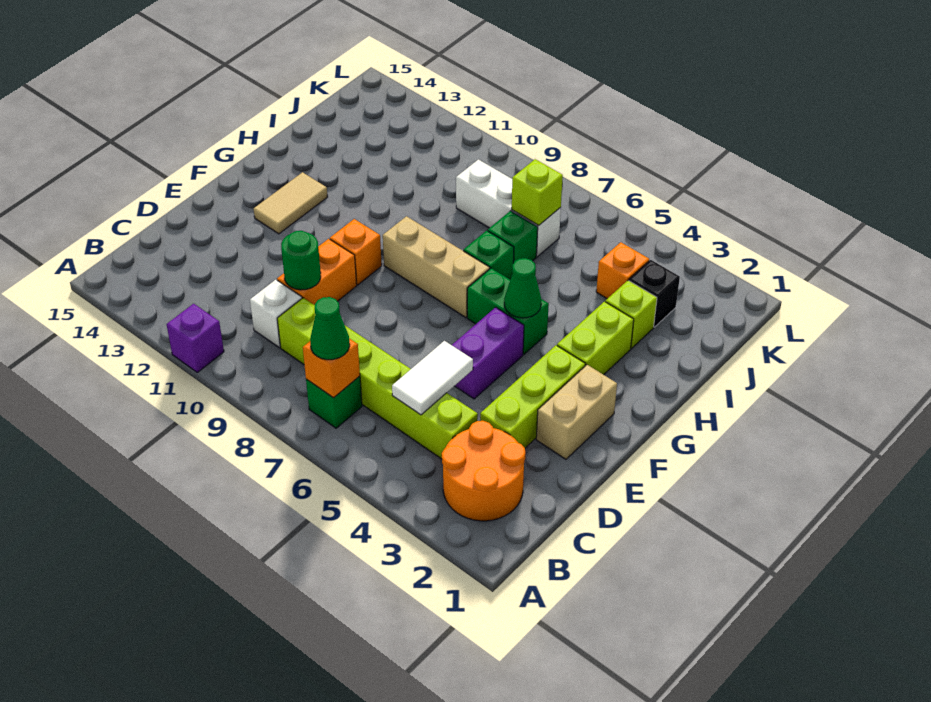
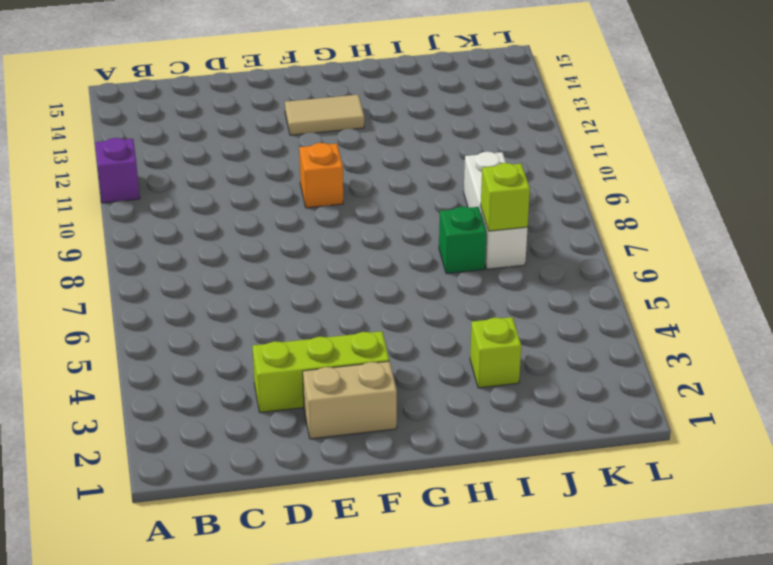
none -> orange 2x2 round brick [442,421,525,521]
none -> green 1x1 brick [306,376,362,428]
none -> lime 1x6 brick [277,298,478,459]

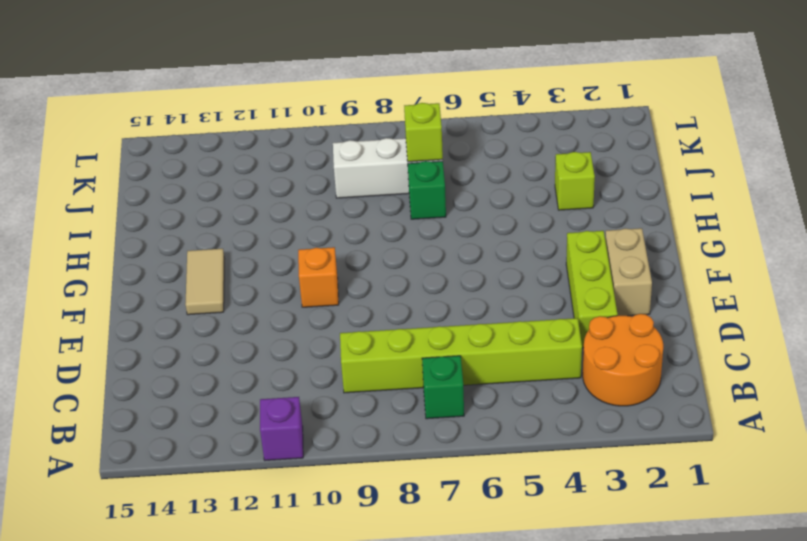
none -> white 1x1 brick [250,280,302,348]
none -> orange 1x2 brick [277,239,357,305]
none -> purple 1x2 brick [452,307,524,399]

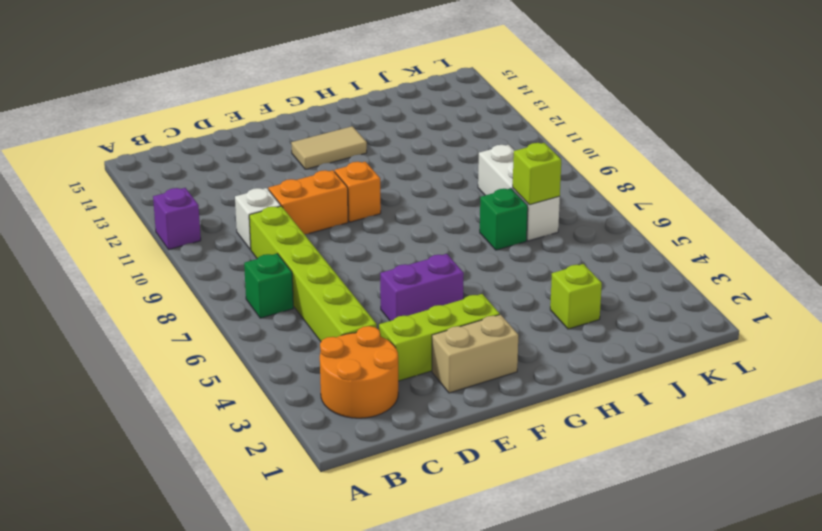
none -> lime 1x2 brick [557,302,634,375]
none -> green 1x2 brick [467,268,549,354]
none -> tan 1x3 brick [383,216,490,318]

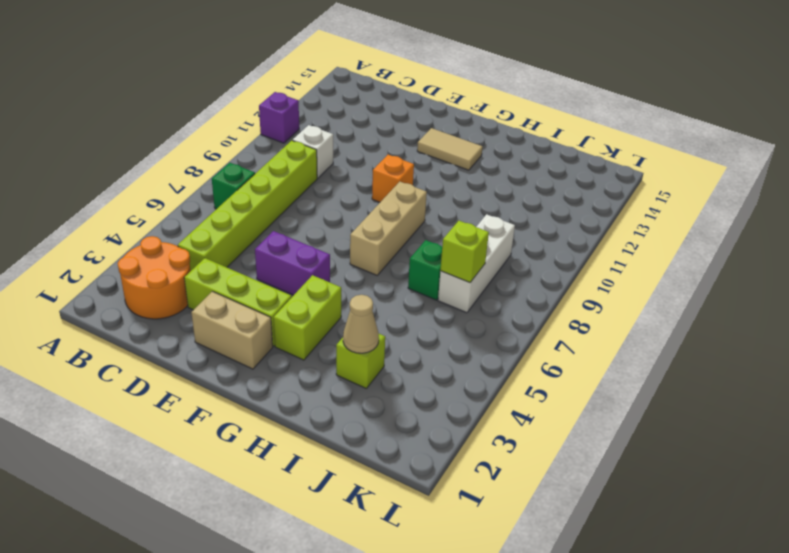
lime 1x2 brick [273,275,341,360] -> lime 1x2 brick turned to [557,302,634,375]
tan 1x1 cone [343,295,379,353] -> none
none -> orange 1x2 brick [277,239,357,305]
none -> green 1x2 brick [467,268,549,354]
none -> green 1x1 brick [463,231,514,280]

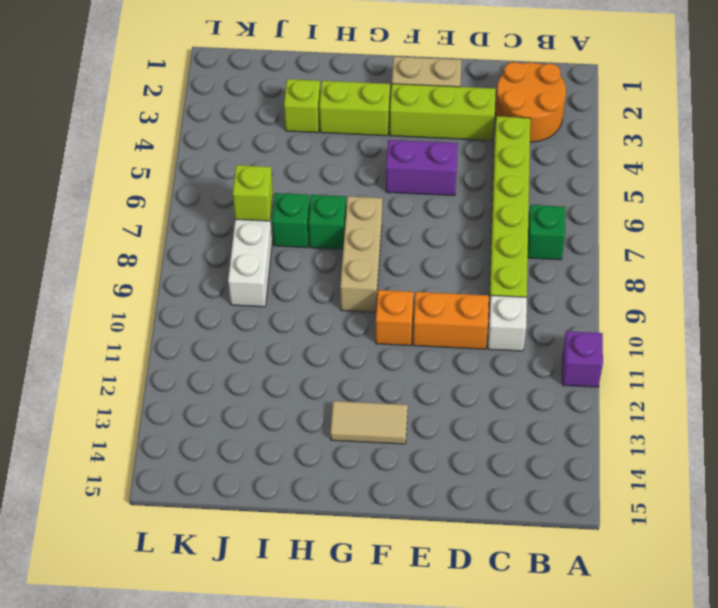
none -> green 1x2 brick [467,268,549,354]
none -> black 1x1 brick [629,260,680,327]
none -> orange 1x1 brick [596,242,649,299]

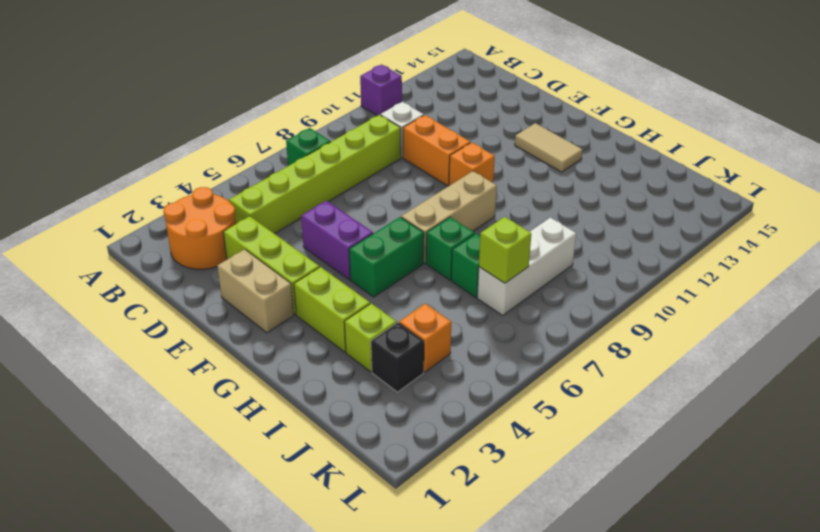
none -> orange 1x1 brick [303,338,360,398]
none -> white 1x2 tile [392,341,473,415]
none -> green 1x1 round brick [281,231,321,290]

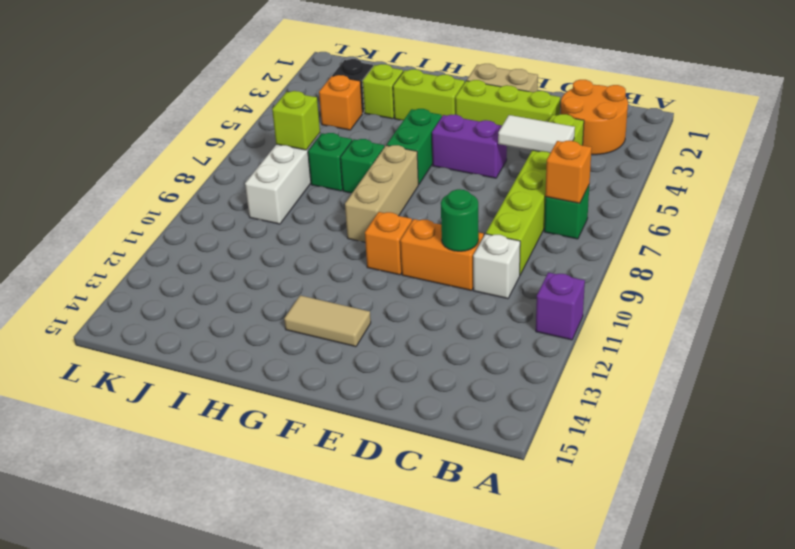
none -> green 1x1 cone [504,258,541,318]
none -> green 1x1 cone [310,297,350,360]

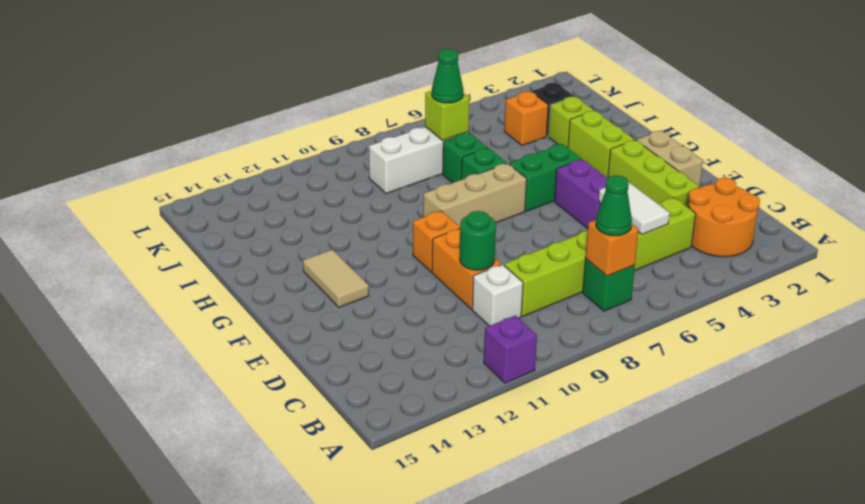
green 1x1 cone [432,49,463,103] -> green 1x1 cone moved to [504,258,541,318]

